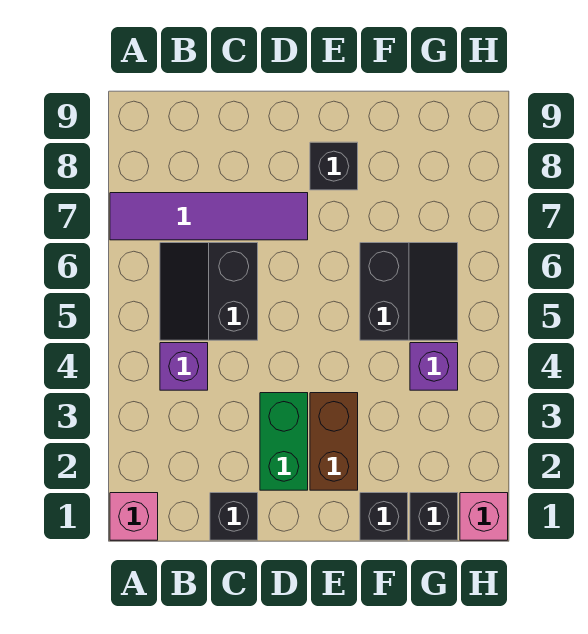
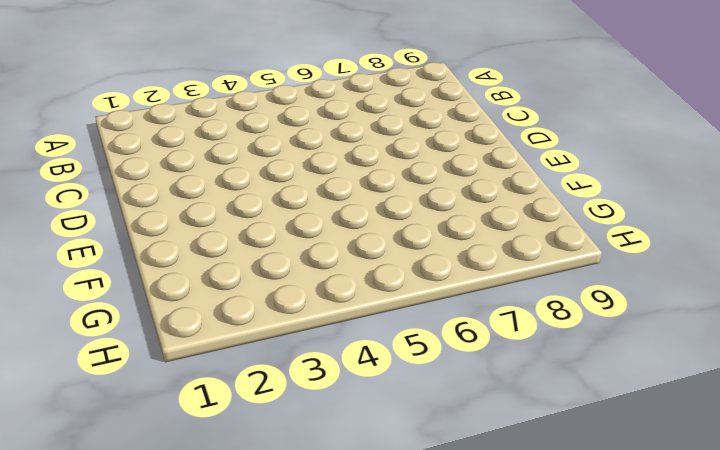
none -> pink 1x1 brick [110,493,158,540]
none -> purple 1x4 tile [110,193,308,240]
none -> purple 1x1 brick [160,343,208,390]

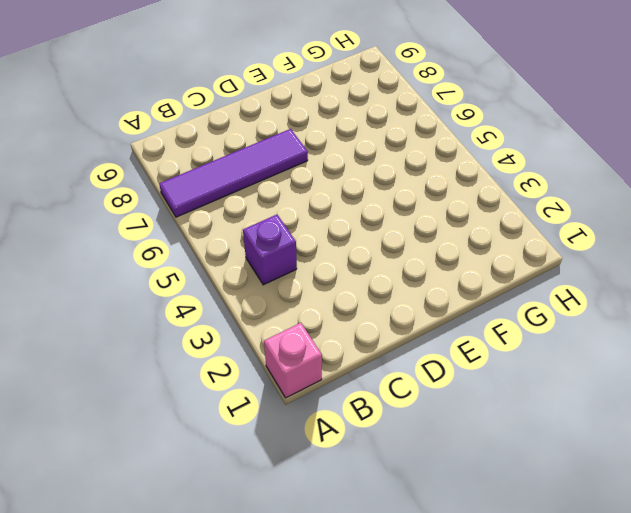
none -> black 2x2 slope [160,243,258,340]
none -> black 1x1 brick [210,493,258,540]
none -> green 1x2 brick [260,393,308,490]

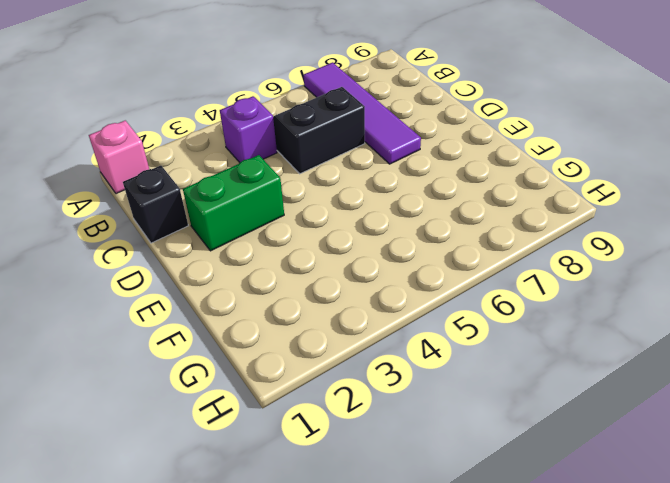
none -> brown 1x2 brick [310,393,358,490]
none -> black 1x1 brick [310,142,358,190]
none -> black 1x1 brick [360,493,408,540]

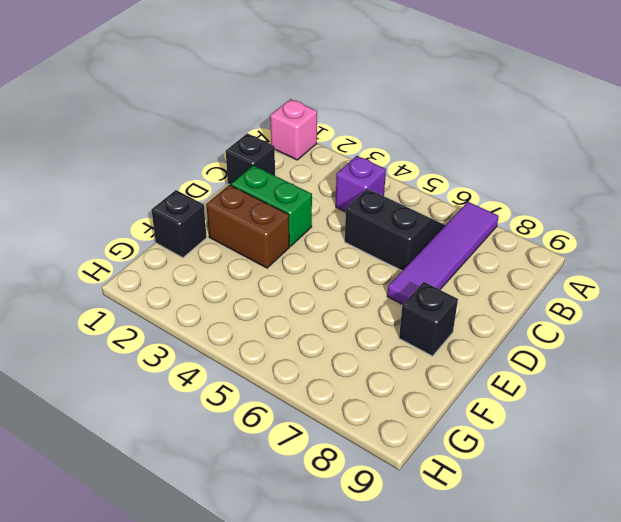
none -> black 2x2 slope [360,243,458,340]
none -> black 1x1 brick [410,493,458,540]
none -> purple 1x1 brick [410,343,458,390]

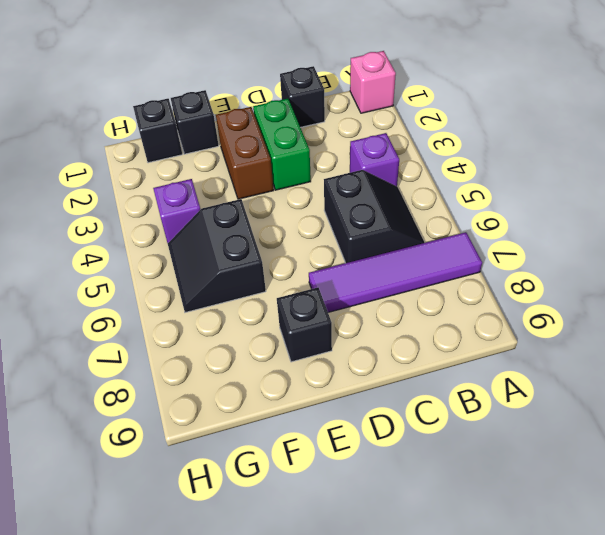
none -> pink 1x1 brick [460,493,508,540]

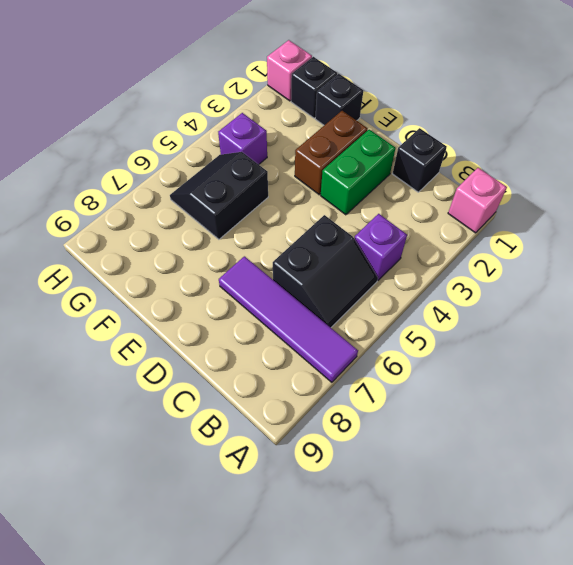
none -> black 1x1 brick [310,142,358,190]

